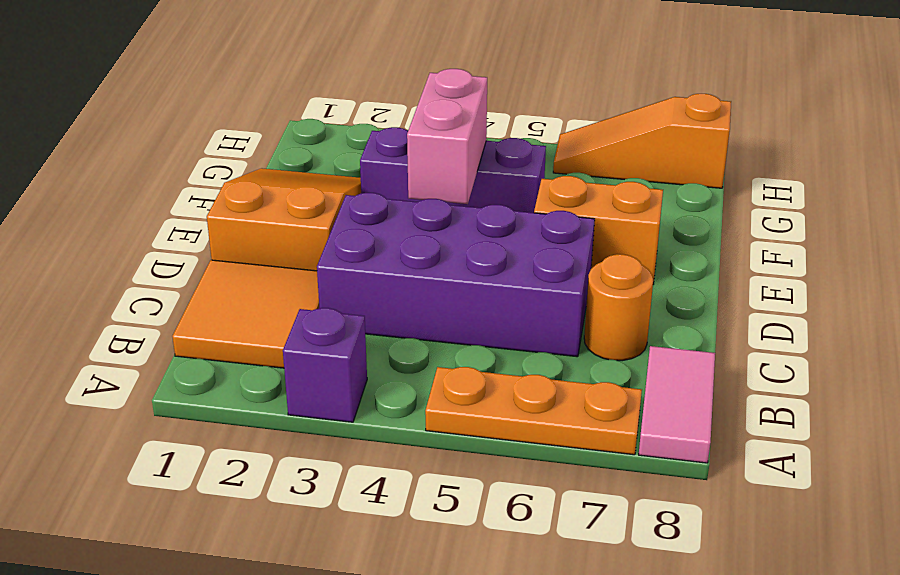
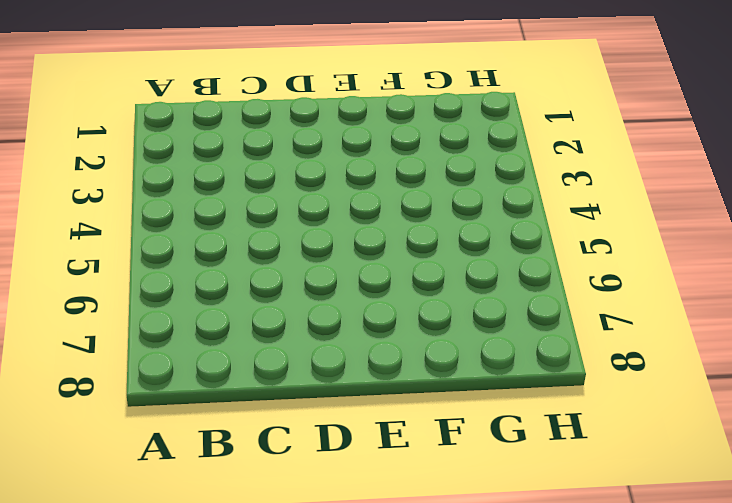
none -> purple 1x1 brick [283,308,367,422]
none -> orange 1x3 plate [425,367,642,455]

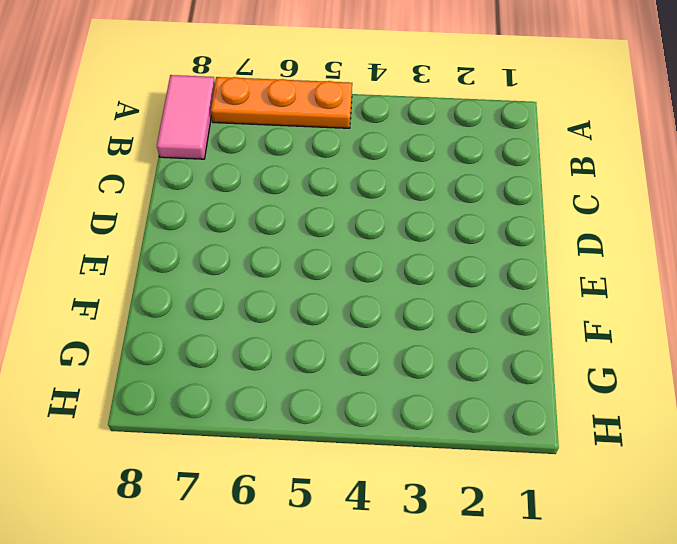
none -> purple 1x1 brick [283,308,367,422]
none -> orange 2x2 tile [172,260,319,368]

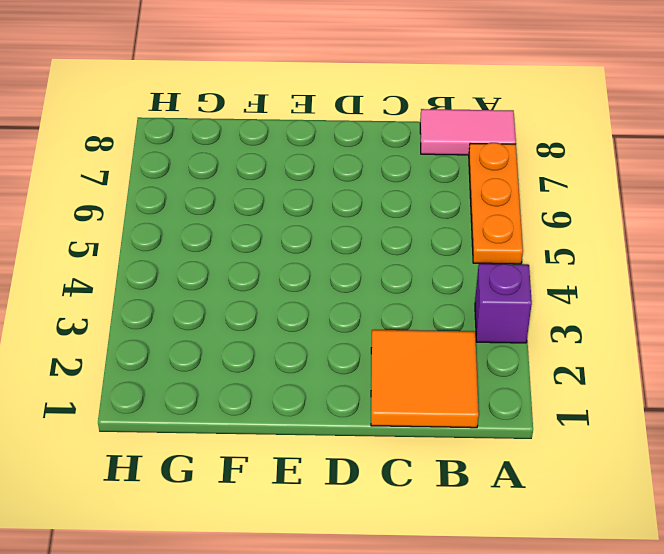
none -> purple 2x4 brick [317,193,595,357]
none -> orange 1x1 round brick [584,254,653,361]

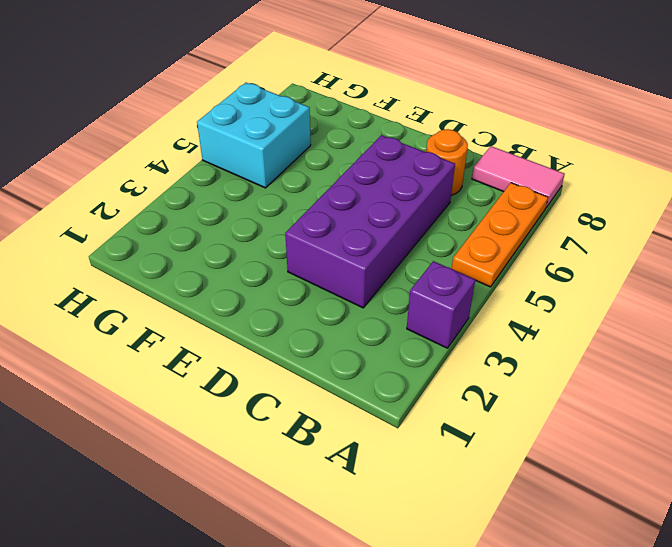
cyan 2x2 brick [197,83,311,188] -> orange 1x3 slope [553,94,731,188]
none -> orange 2x2 tile [172,260,319,368]
none -> orange 2x3 slope [207,168,361,271]

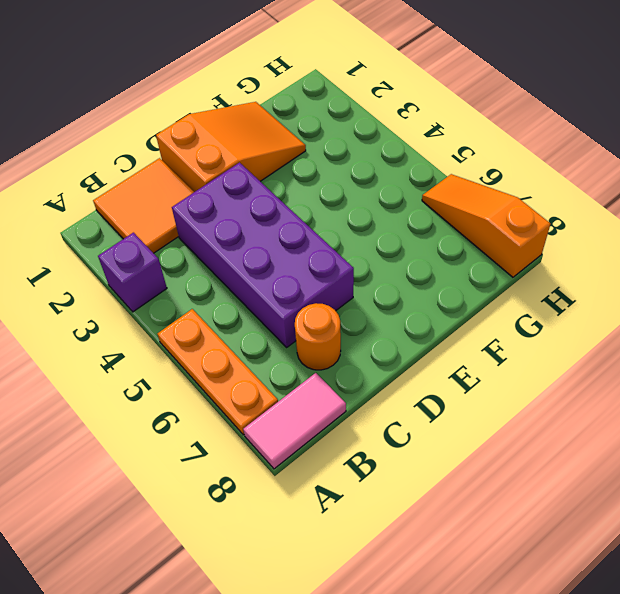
none -> orange 1x2 brick [534,176,663,284]
none -> purple 1x3 brick [360,127,546,213]

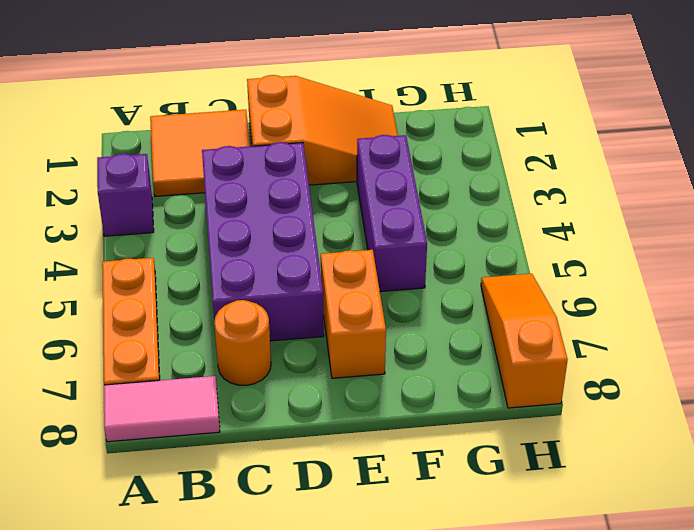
none -> pink 1x2 brick [407,69,487,204]

